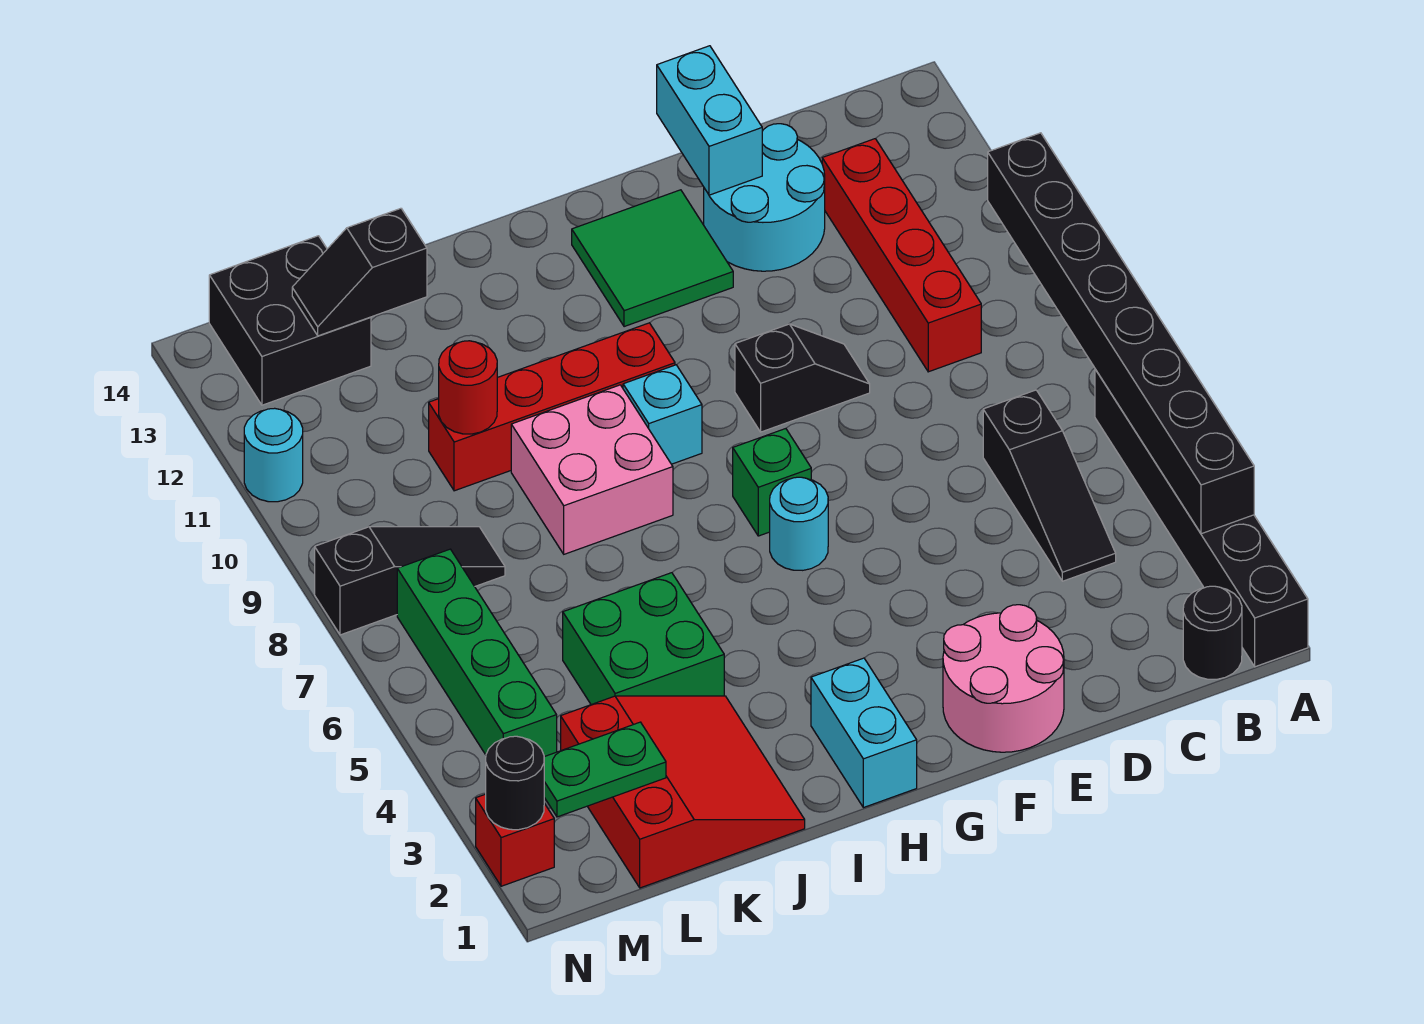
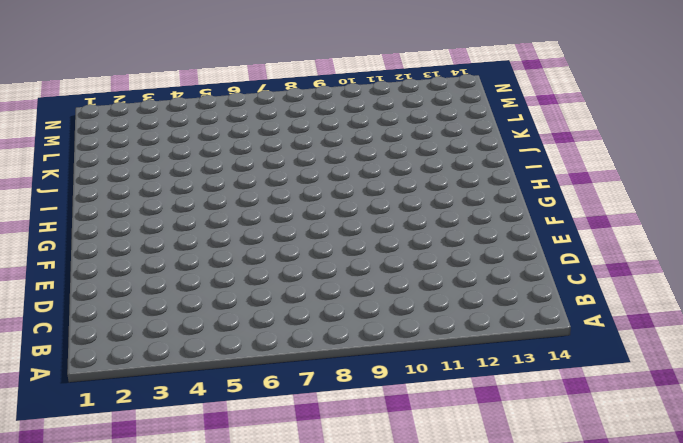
none -> black 1x6 brick [1095,369,1308,667]
none -> black 1x1 round brick [1183,586,1242,679]
none -> black 1x3 slope [983,390,1116,581]

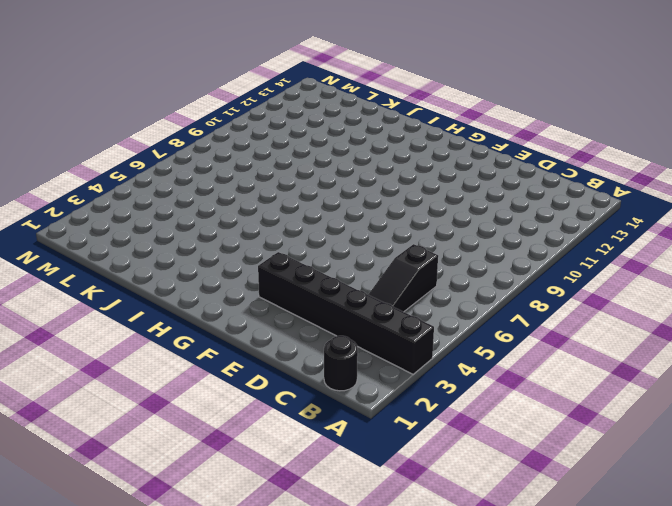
black 1x6 brick [258,252,434,374] -> black 1x6 brick turned to [1095,369,1308,667]
none -> red 1x4 brick [822,139,981,372]
none -> cyan 2x2 round brick [704,124,825,271]
none -> pink 2x2 round brick [943,605,1064,752]

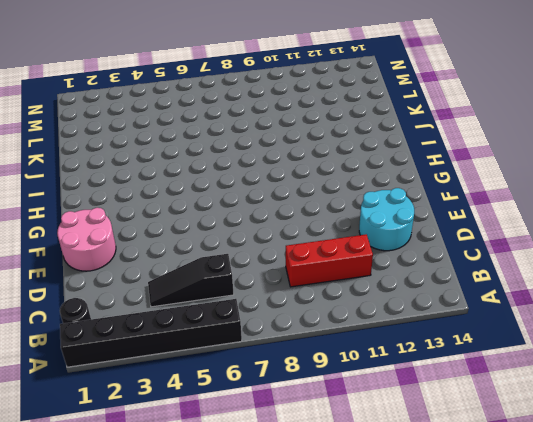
red 1x3 brick [286,234,373,287] -> red 1x4 brick [822,139,981,372]
none -> black 1x2 slope [735,324,870,432]
none -> green 2x2 tile [572,190,733,327]
none -> cyan 1x1 round brick [770,477,828,570]

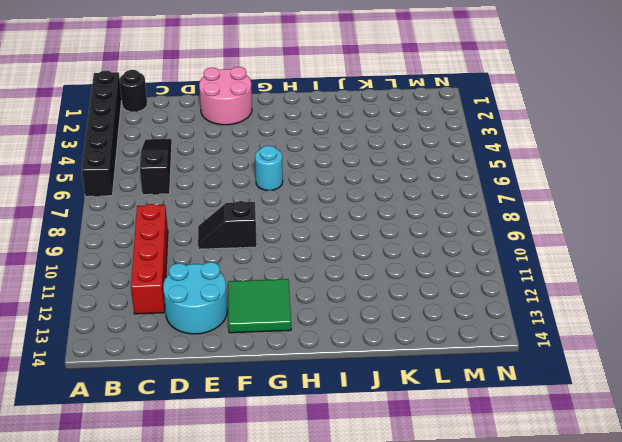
none -> green 1x1 brick [733,429,811,536]
none -> cyan 1x2 brick [811,658,917,808]
none -> cyan 1x1 brick [623,365,702,464]

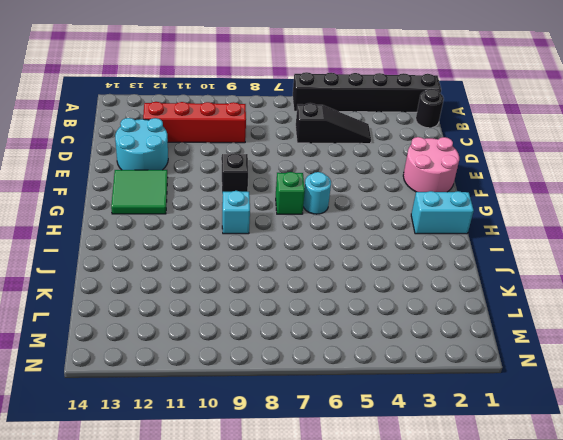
none -> red 1x4 brick [429,323,675,491]
none -> pink 2x2 brick [511,385,673,554]
none -> red 3x3 slope [561,696,805,888]

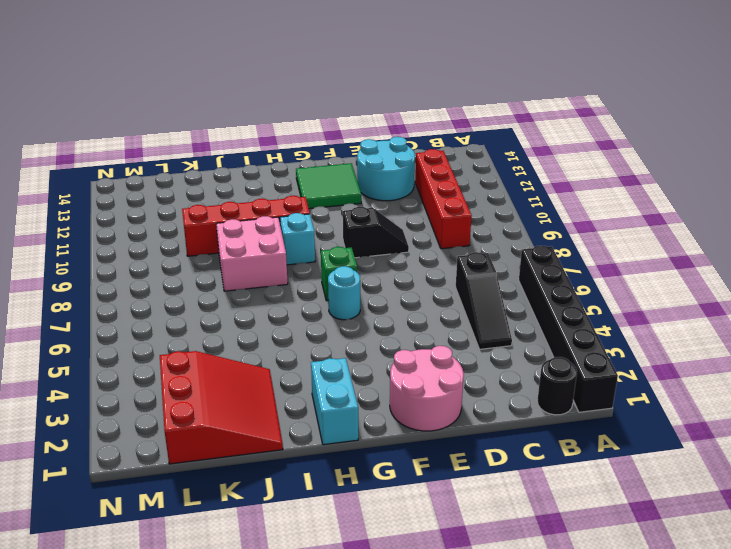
none -> green 2x2 brick [563,573,724,705]
none -> black 1x3 slope [315,527,505,635]
none -> black 2x2 brick [209,236,371,405]

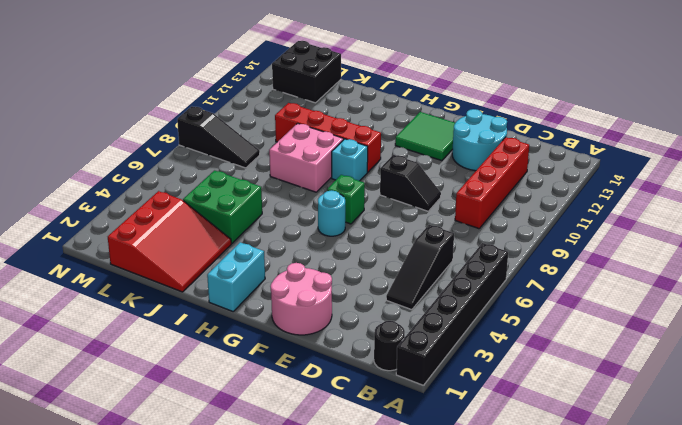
none -> green 1x4 brick [397,549,557,757]
none -> red 1x1 brick [476,794,554,886]
none -> cyan 1x1 round brick [244,408,303,502]

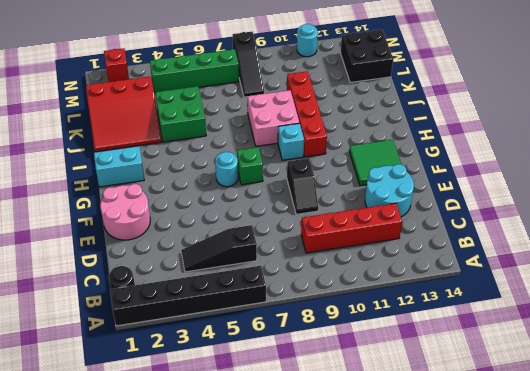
none -> black 1x8 brick [988,133,1254,534]
none -> cyan 1x2 brick [657,46,762,195]
none -> red 1x1 round brick [439,341,497,434]

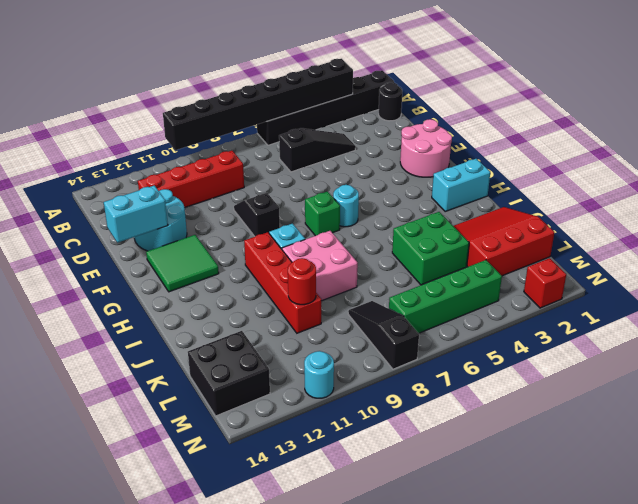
none -> black 1x2 slope [292,208,427,336]
none -> green 1x2 plate [544,722,666,817]
none -> black 1x1 round brick [486,736,544,830]

